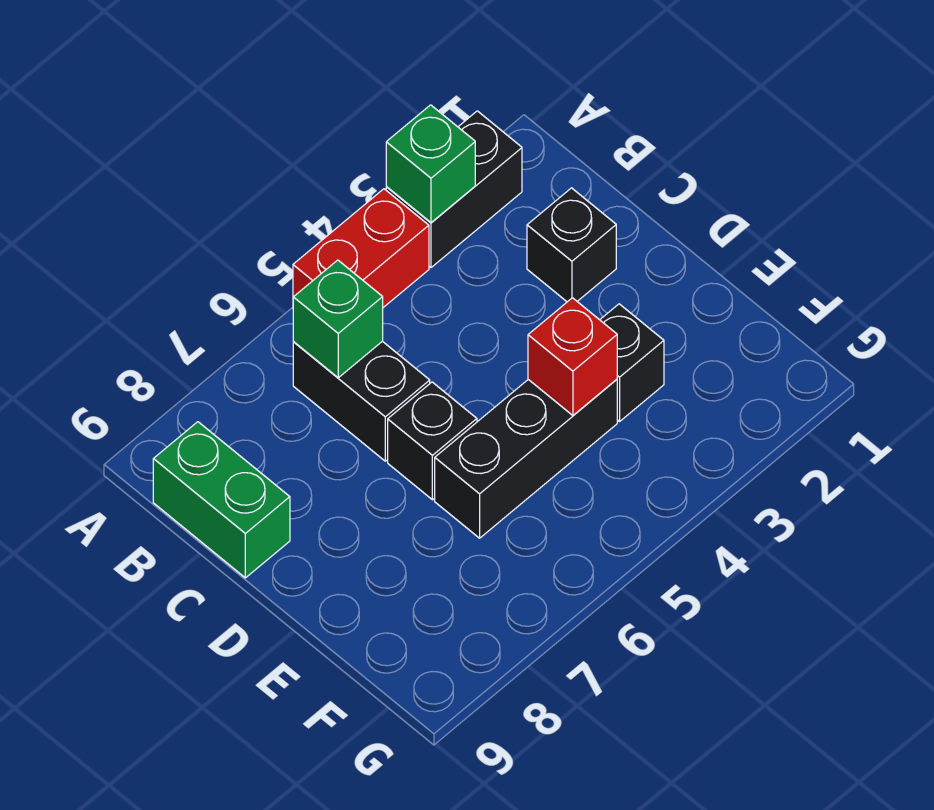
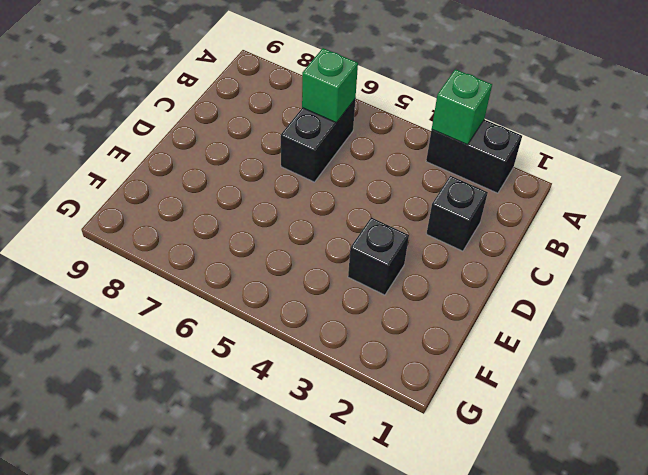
none -> red 1x2 brick [293,189,429,307]
none -> green 1x2 brick [153,422,290,578]

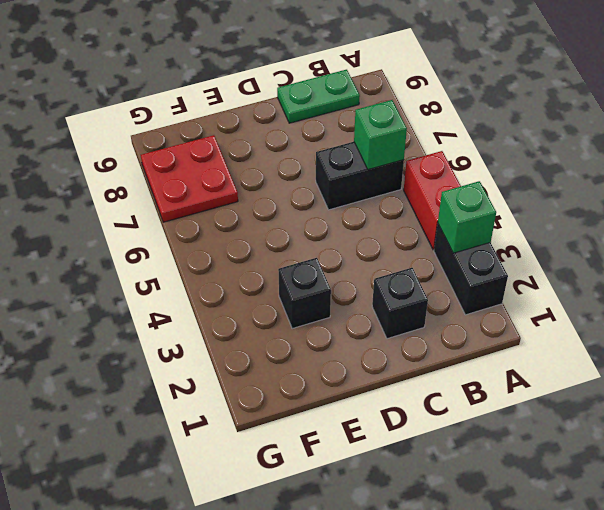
green 1x2 plate [277,70,360,123] -> green 1x2 brick [153,422,290,578]
red 2x2 plate [141,135,238,222] -> none
none -> black 1x1 brick [388,382,477,500]
none -> black 1x3 brick [435,379,617,538]

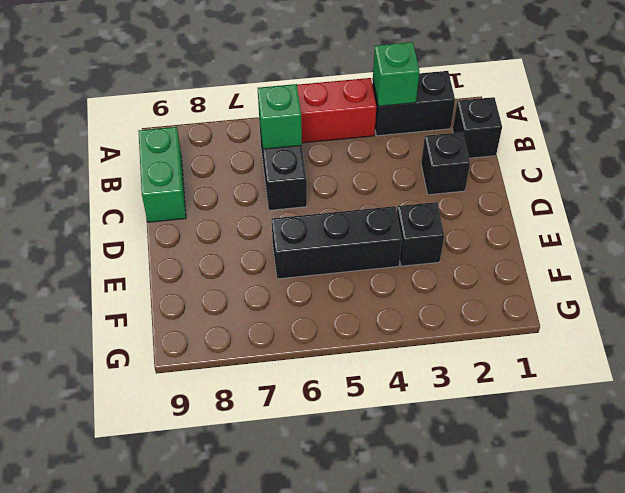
black 1x1 brick [453,97,502,158] -> black 1x1 brick moved to [388,382,477,500]
none -> red 1x1 brick [528,298,617,415]

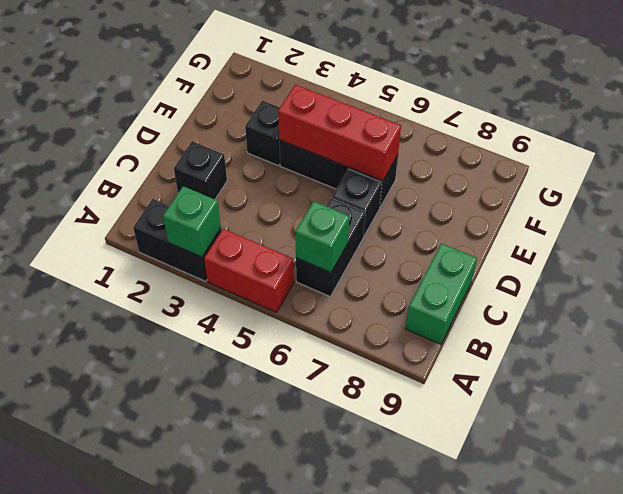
red 1x3 brick [278,84,401,181] -> red 1x1 brick [528,298,617,415]

